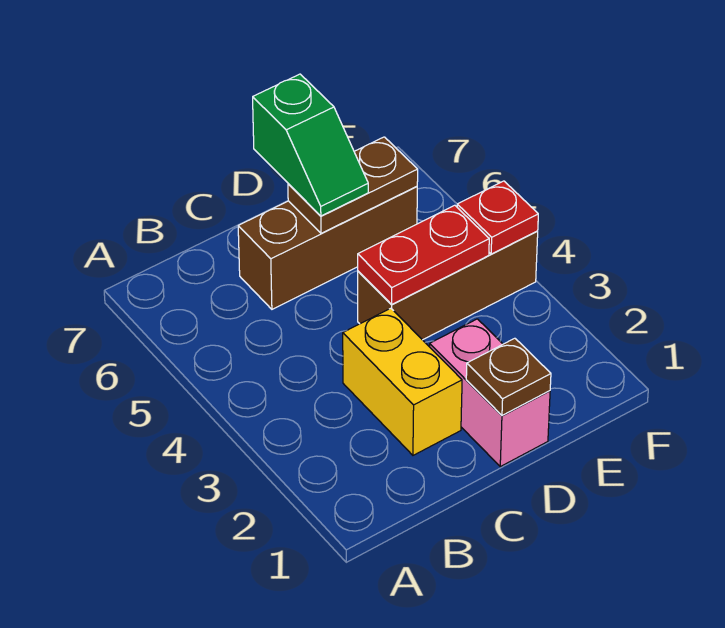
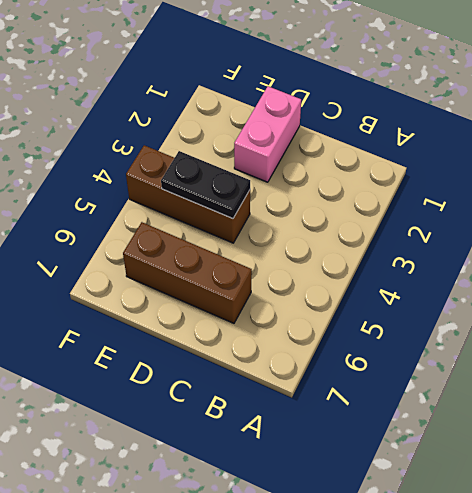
black 1x2 plate [161,151,250,219] -> red 1x2 plate [358,205,489,305]
none -> yellow 1x2 brick [343,308,462,455]
none -> brown 1x1 plate [466,338,551,415]

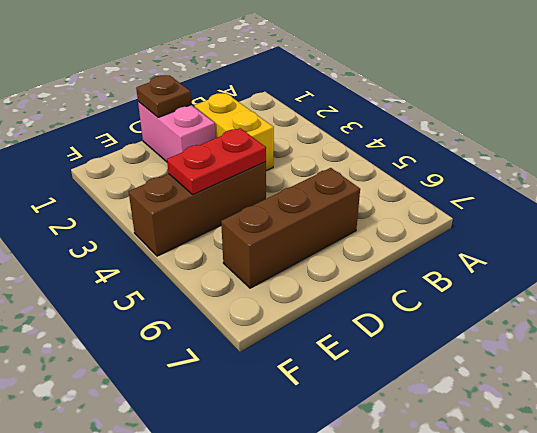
none -> brown 1x2 plate [288,137,418,233]
none -> red 1x1 plate [457,181,538,254]

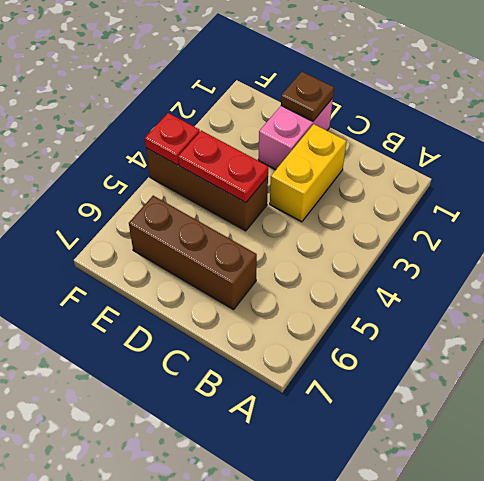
none -> brown 1x2 plate [288,137,418,233]
none -> green 1x2 slope [253,74,368,216]

